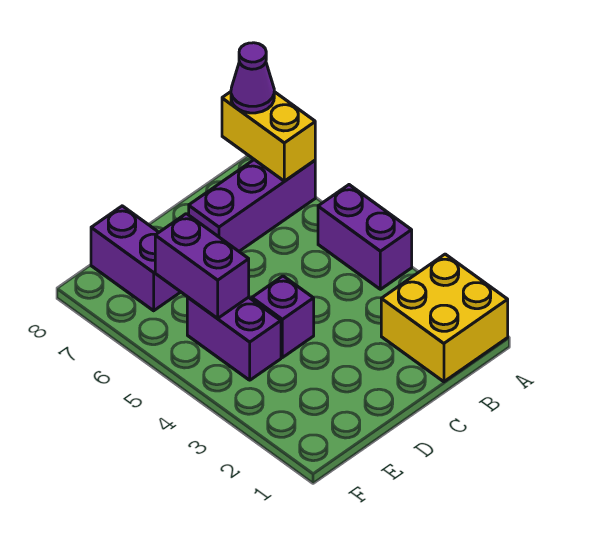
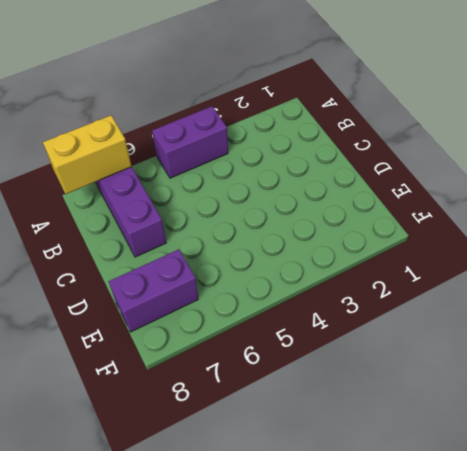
none -> yellow 2x2 brick [381,254,508,382]
none -> purple 1x1 brick [252,276,314,358]

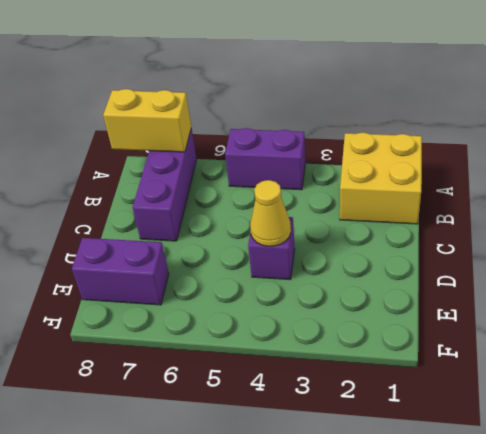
yellow 1x1 cone [250,180,291,246] -> none
none -> purple 1x2 brick [187,297,281,380]
none -> purple 1x2 brick [155,214,249,318]

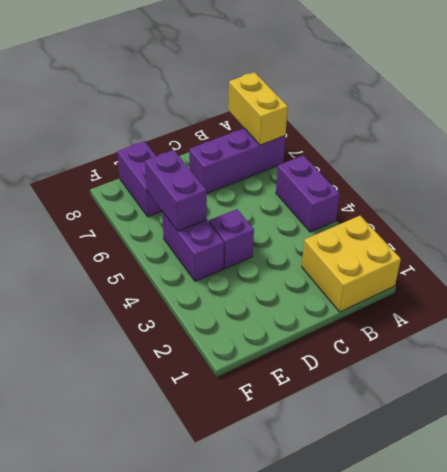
none -> purple 1x1 cone [231,43,274,113]

